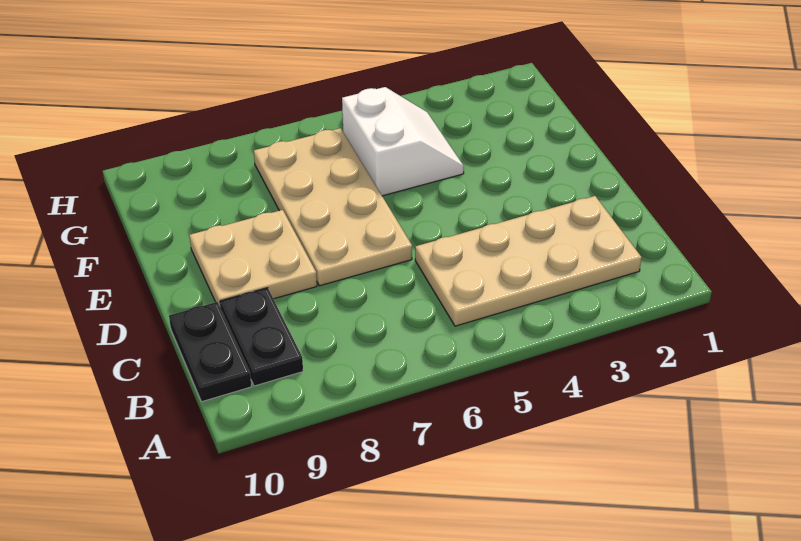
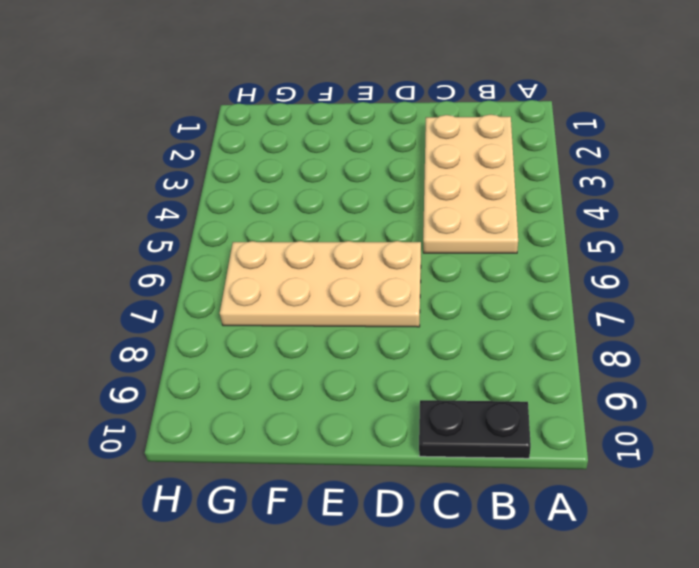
none -> black 1x2 plate [220,288,303,386]
none -> tan 2x2 plate [189,210,317,308]

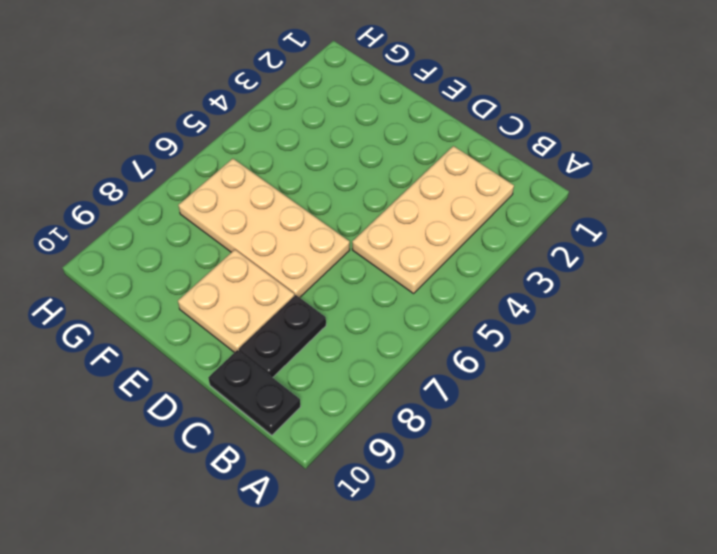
black 1x2 plate [239,295,326,378] -> black 1x2 plate turned to [220,288,303,386]
none -> white 2x2 slope [342,87,464,196]

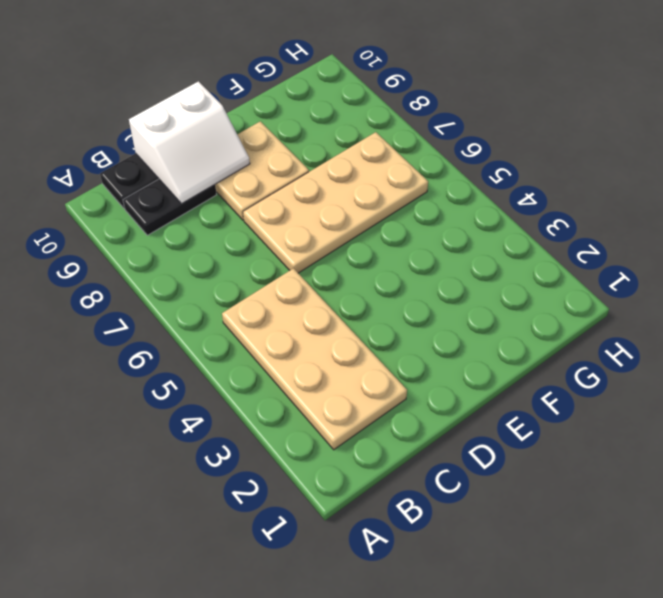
white 2x2 slope [129,81,250,204] -> white 2x2 slope moved to [342,87,464,196]

